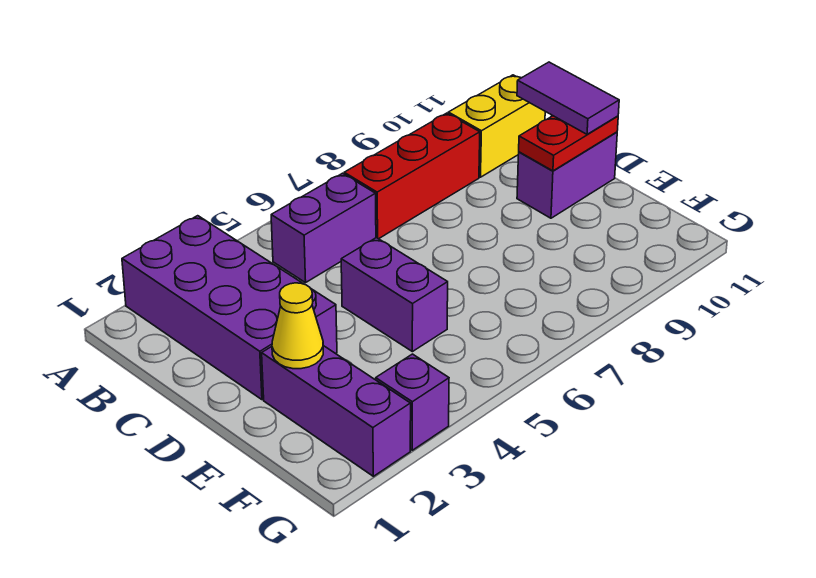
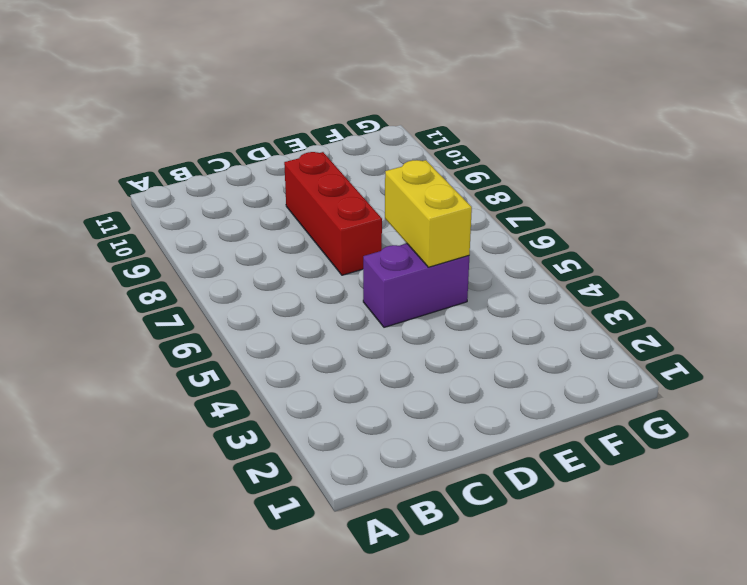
red 1x3 brick [284,152,382,275] -> red 1x3 brick moved to [344,113,480,239]
yellow 1x2 brick [385,160,472,267] -> yellow 1x2 brick moved to [448,75,545,177]
none -> purple 2x4 brick [122,216,337,400]
none -> purple 1x2 brick [271,173,376,283]

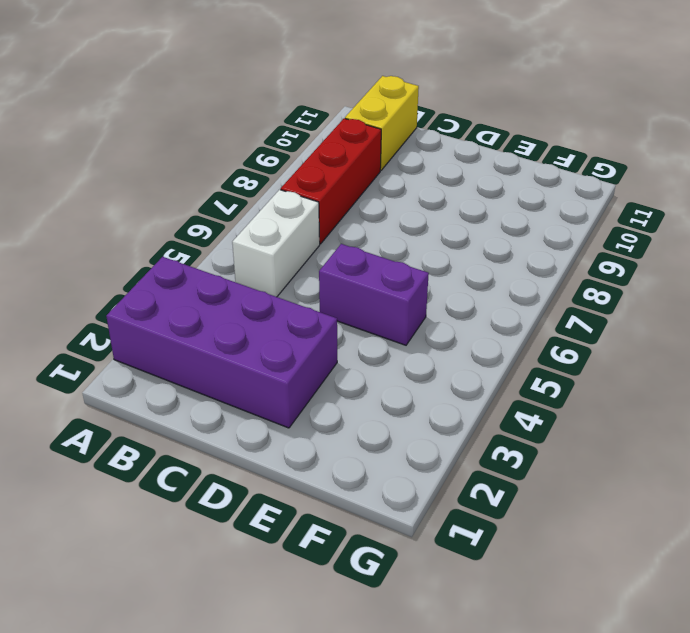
white 1x2 brick [232,190,320,297] -> purple 1x2 brick [271,173,376,283]
none -> purple 1x2 brick [517,132,617,218]
none -> purple 1x3 brick [262,346,411,476]

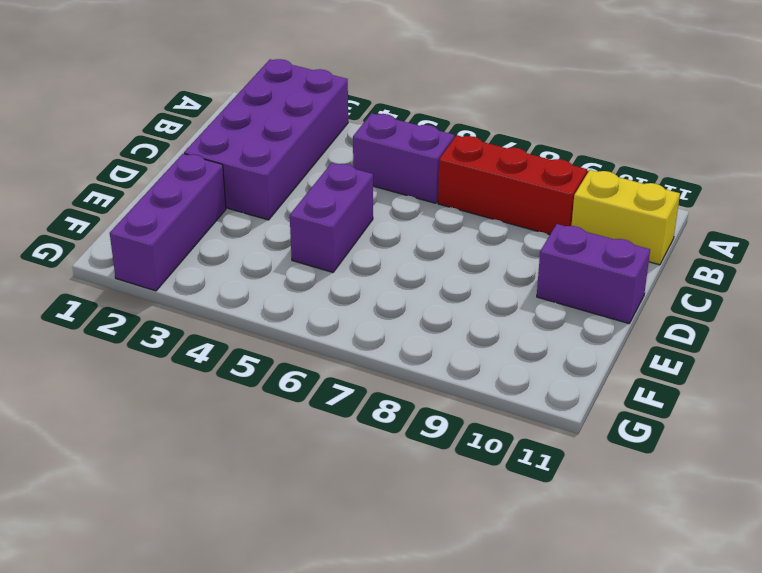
none -> purple 1x1 brick [376,354,449,450]
none -> red 1x2 plate [519,116,618,171]

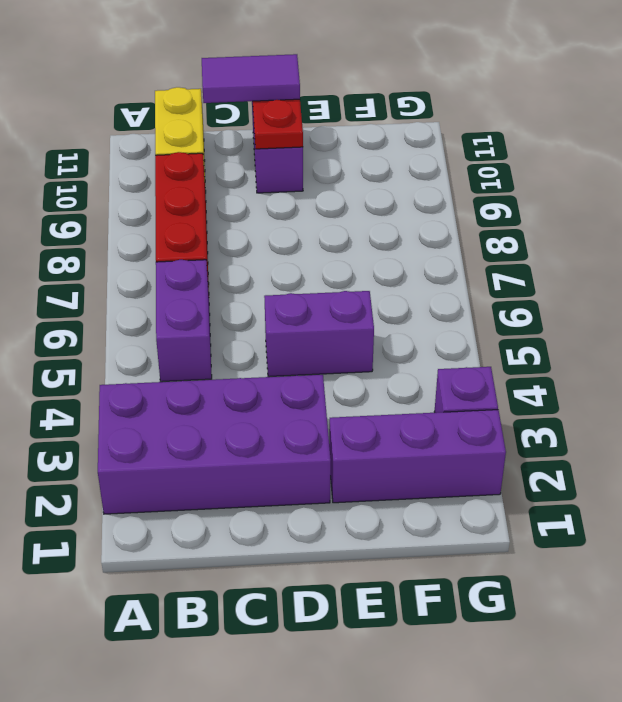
none -> yellow 1x1 cone [272,283,323,369]

